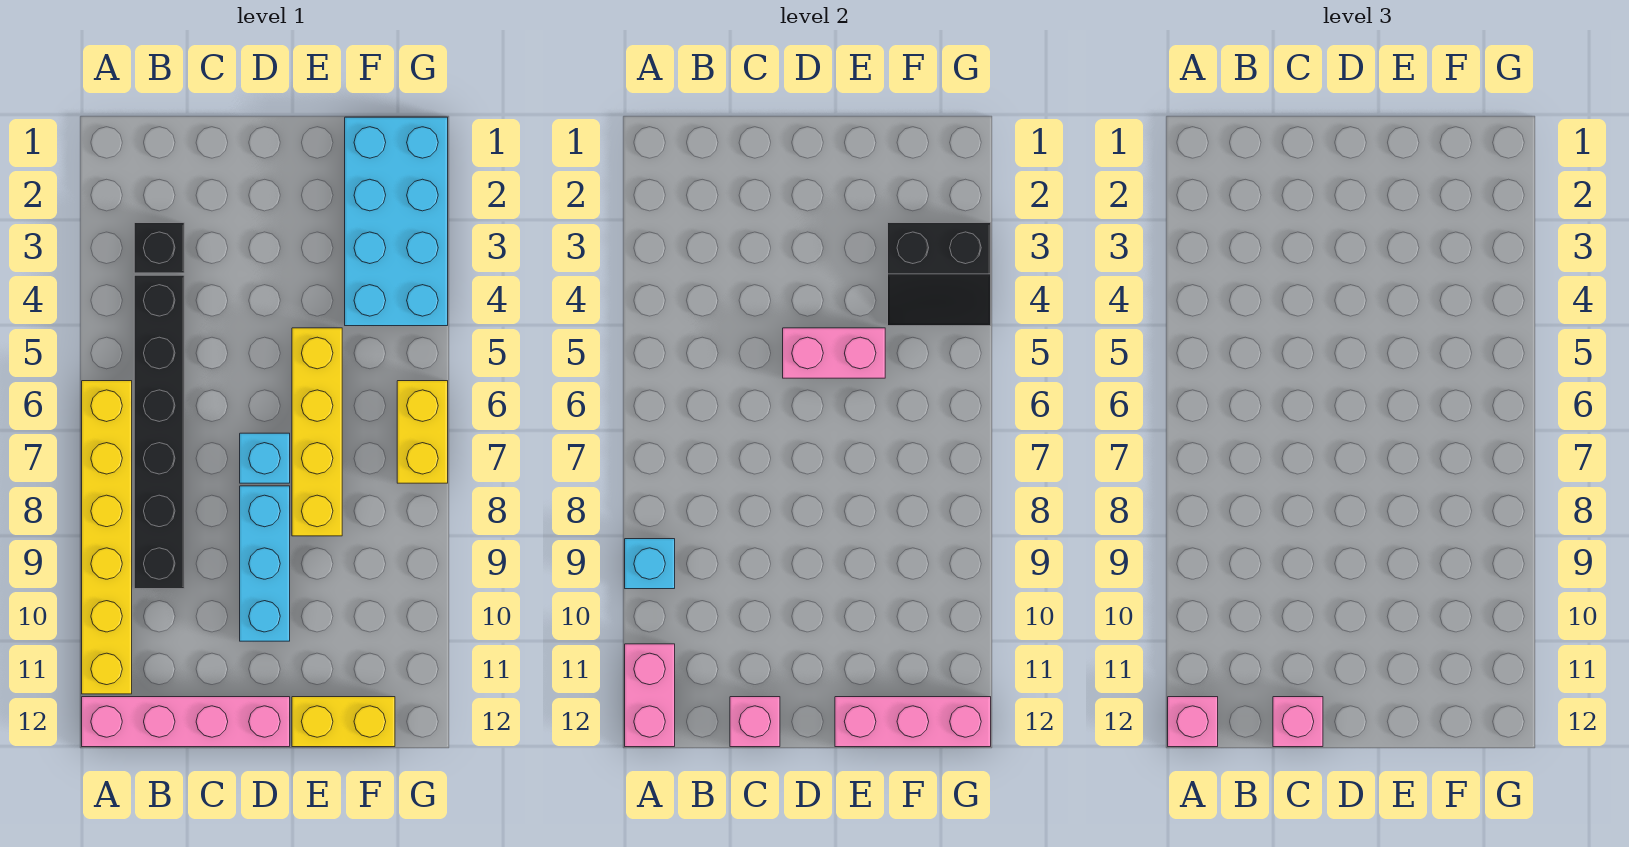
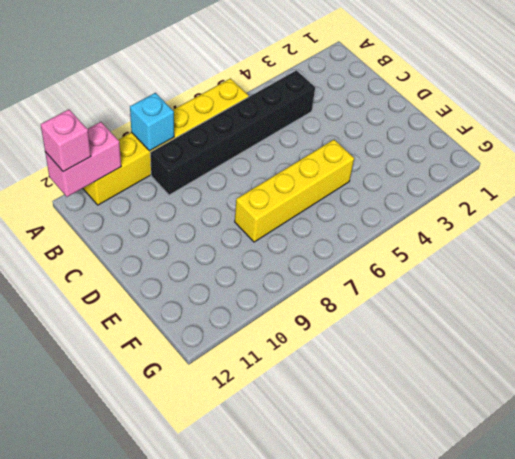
none -> pink 1x4 brick [82,697,290,747]
none -> black 1x1 brick [134,223,184,273]
none -> cyan 1x1 brick [240,433,290,483]

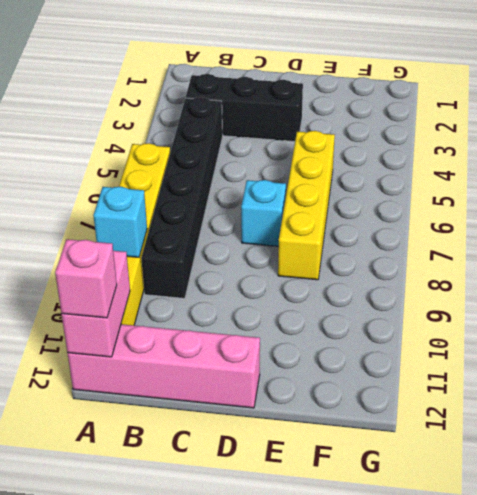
black 1x3 brick [186,74,303,142] -> black 1x1 brick [134,223,184,273]
none -> cyan 1x3 brick [240,486,290,641]
none -> yellow 1x2 brick [292,697,395,747]
none -> cyan 2x4 brick [345,117,448,326]

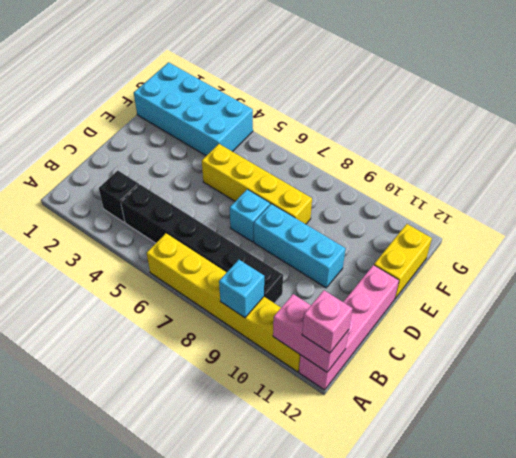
none -> yellow 1x2 brick [397,381,448,483]
none -> pink 1x1 brick [730,697,780,747]
none -> pink 1x2 brick [783,328,885,378]

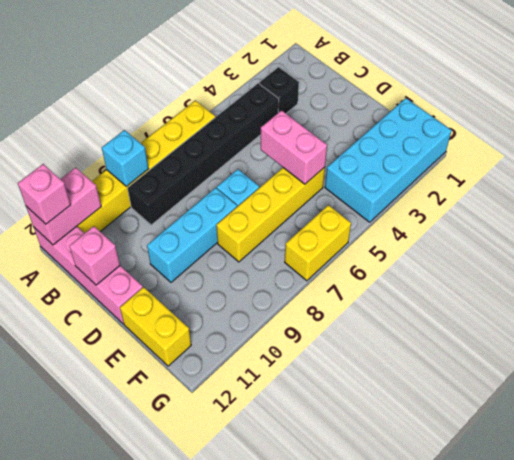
none -> pink 1x3 brick [835,697,991,747]
none -> black 2x2 slope [888,223,991,326]
none -> pink 1x1 brick [1273,697,1323,747]

